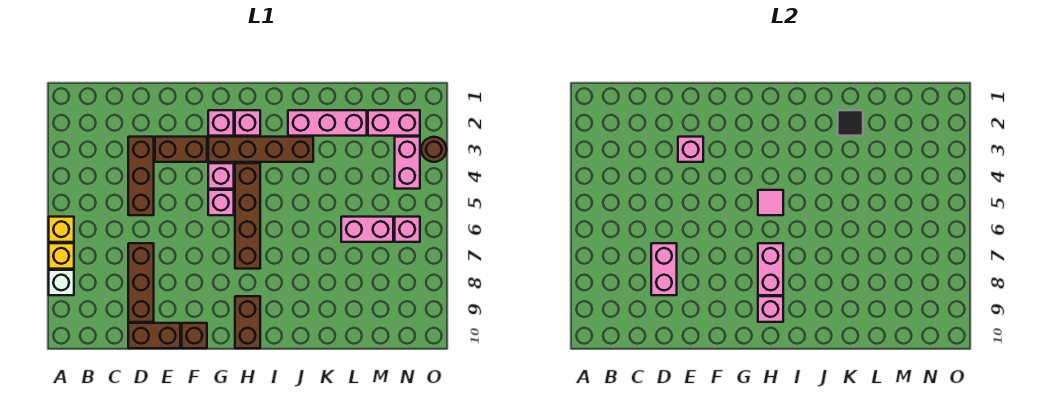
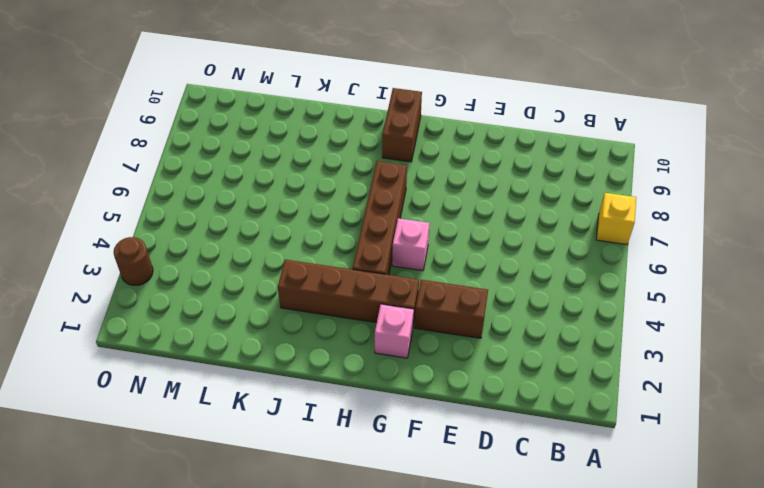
none -> yellow 1x1 brick [49,217,74,242]
none -> white 1x1 brick [49,270,74,295]
none -> brown 1x3 brick [128,137,154,215]

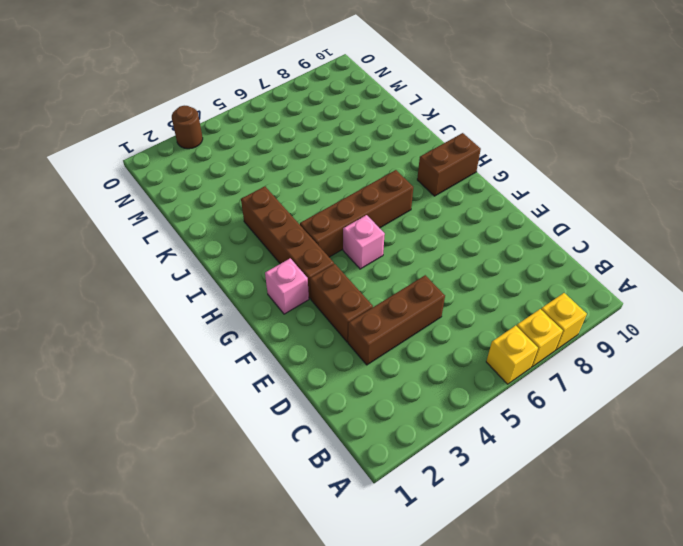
yellow 1x1 brick [541,293,587,350] -> white 1x1 brick [49,270,74,295]
none -> brown 1x3 brick [128,243,154,322]
none -> brown 1x2 brick [128,323,180,348]
none -> brown 1x1 brick [182,323,207,348]

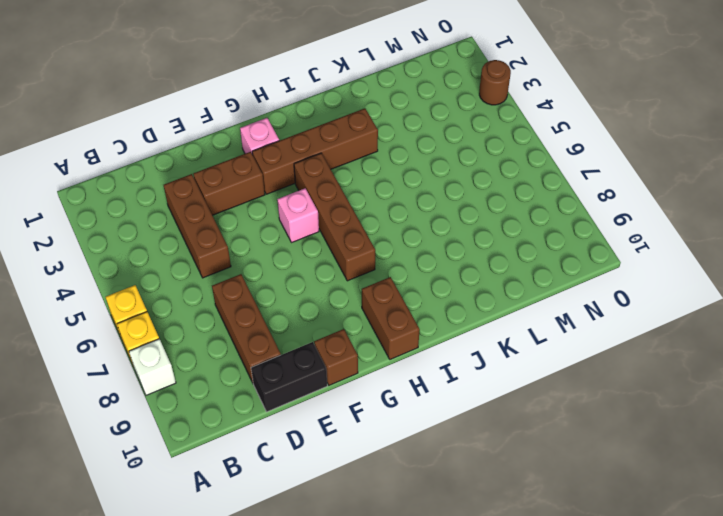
black 1x2 brick [251,342,327,412] -> brown 1x2 brick [128,323,180,348]
none -> pink 1x1 brick [208,163,234,189]
none -> pink 1x1 brick [235,110,260,136]
none -> pink 1x3 brick [288,110,367,136]

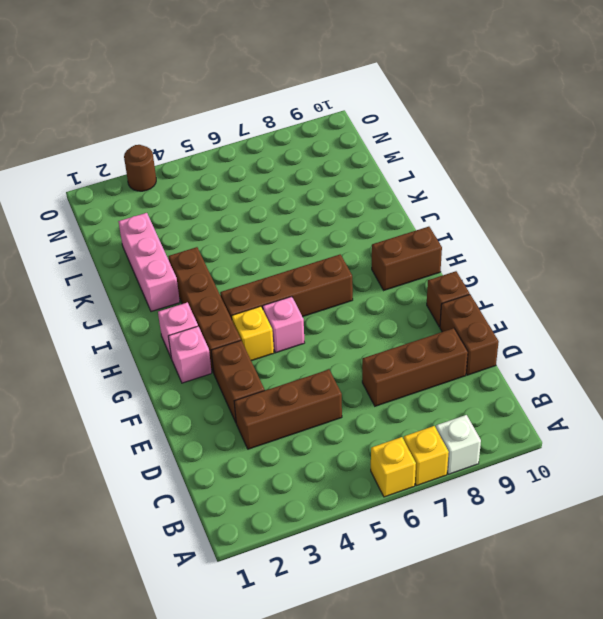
yellow 1x1 brick [232,306,274,361] -> pink 1x1 brick [208,163,234,189]
none -> pink 1x2 brick [341,217,393,242]
none -> pink 1x2 brick [368,110,420,136]
none -> pink 1x2 brick [395,137,420,189]

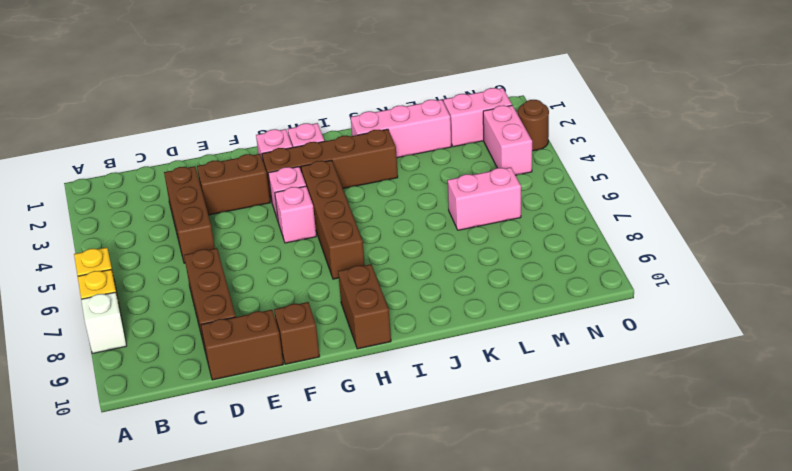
none -> pink 1x1 brick [395,217,420,242]
none -> pink 1x2 brick [651,243,677,295]
none -> pink 1x1 brick [678,137,703,162]

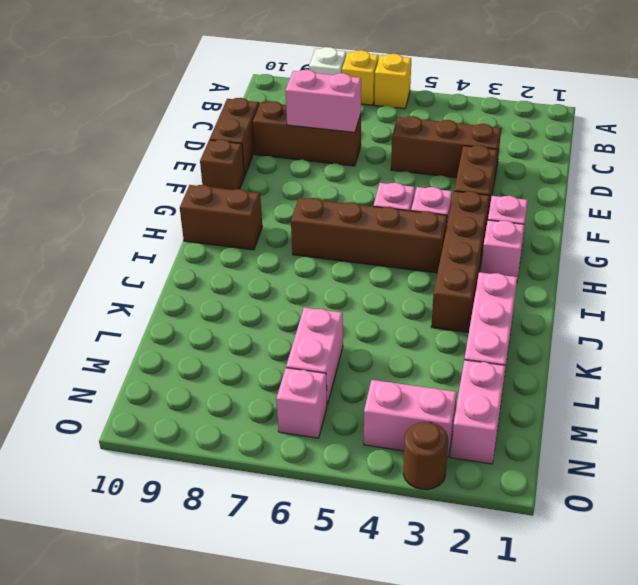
none -> pink 1x1 brick [678,137,703,162]
none -> pink 1x1 tile [758,190,783,215]
none -> pink 1x2 brick [758,243,783,295]

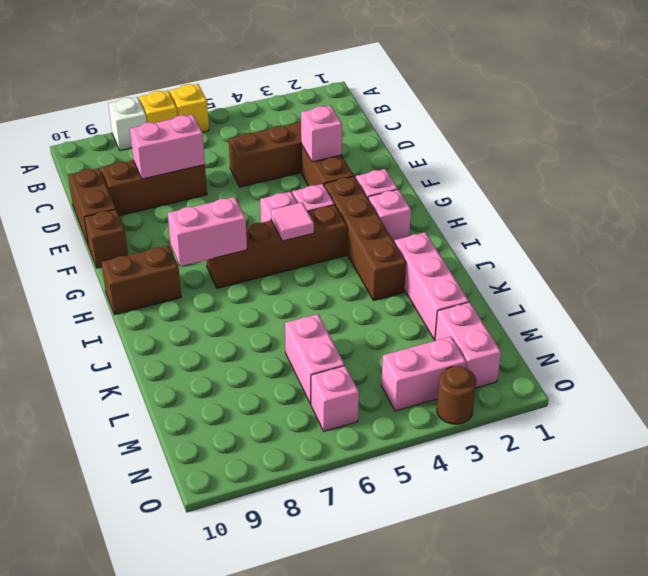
none -> pink 1x1 brick [758,296,783,322]
none -> black 1x1 tile [838,110,863,136]

